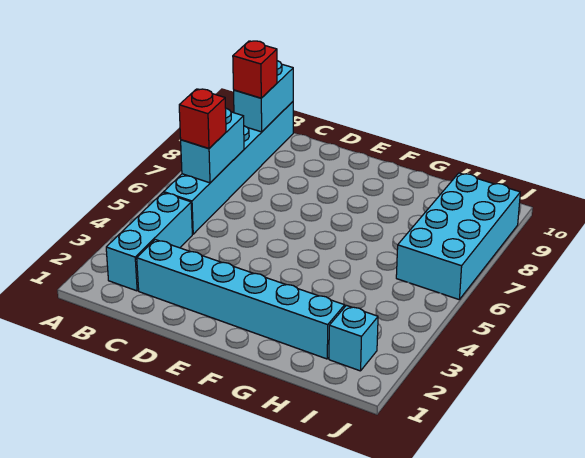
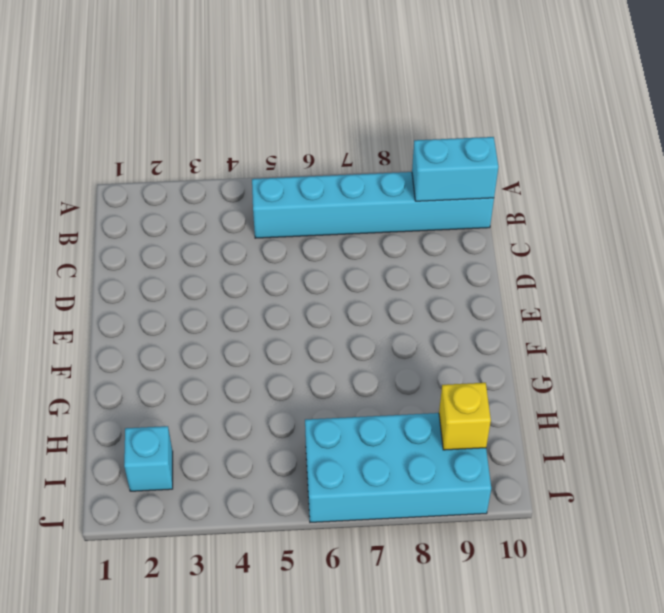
yellow 1x1 brick [439,383,491,450] -> none
none -> cyan 1x3 brick [106,193,192,291]
none -> cyan 1x6 brick [137,240,345,359]

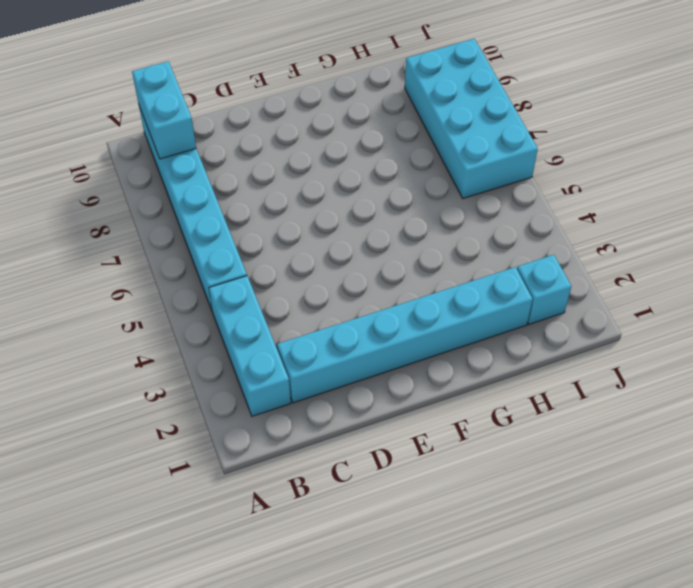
none -> cyan 1x2 brick [181,108,244,183]
none -> red 1x1 brick [179,89,226,149]

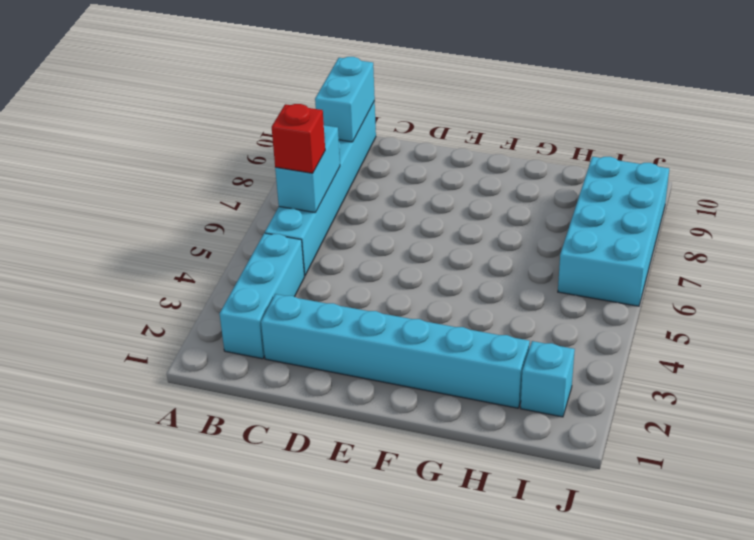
none -> red 1x1 brick [233,41,277,98]

